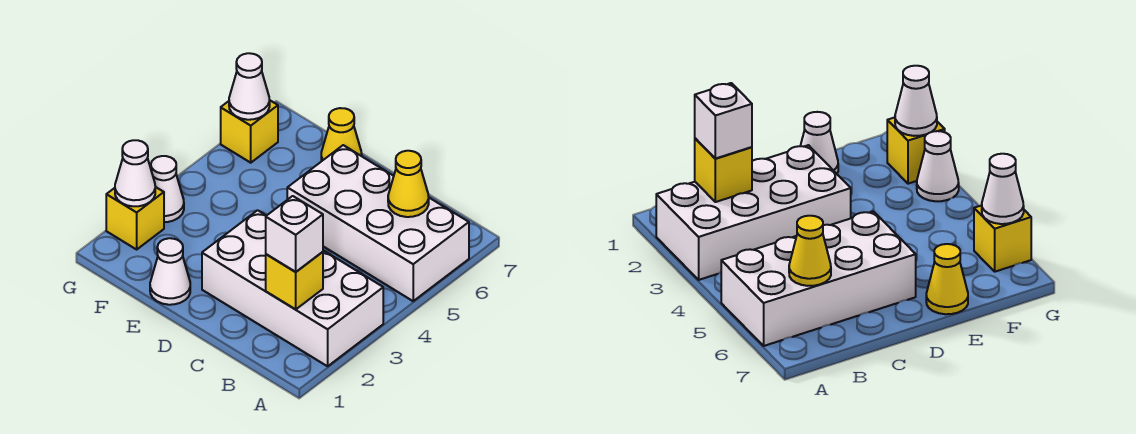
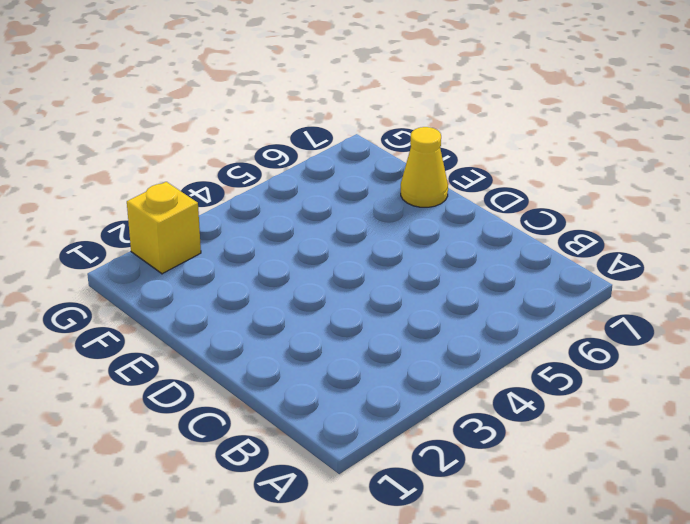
none -> white 2x4 brick [202,210,383,366]
none -> white 2x4 brick [287,145,469,301]
none -> white 1x1 cone [150,238,190,305]

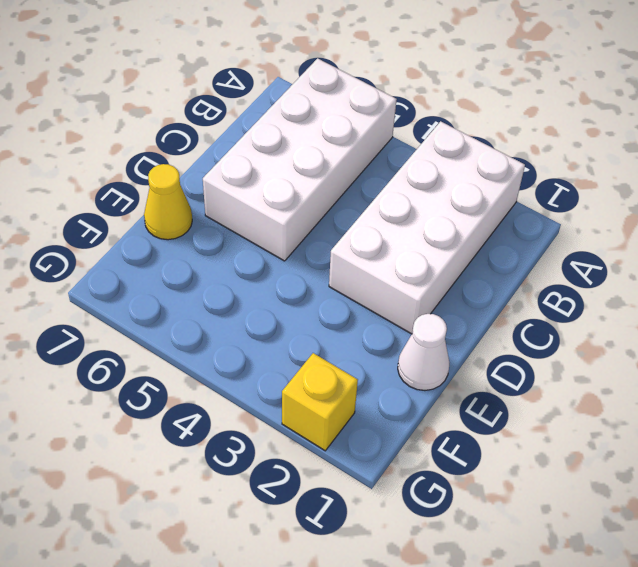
none -> white 1x1 cone [151,156,184,222]
none -> yellow 1x1 brick [221,100,278,163]
none -> yellow 1x1 brick [266,252,323,309]

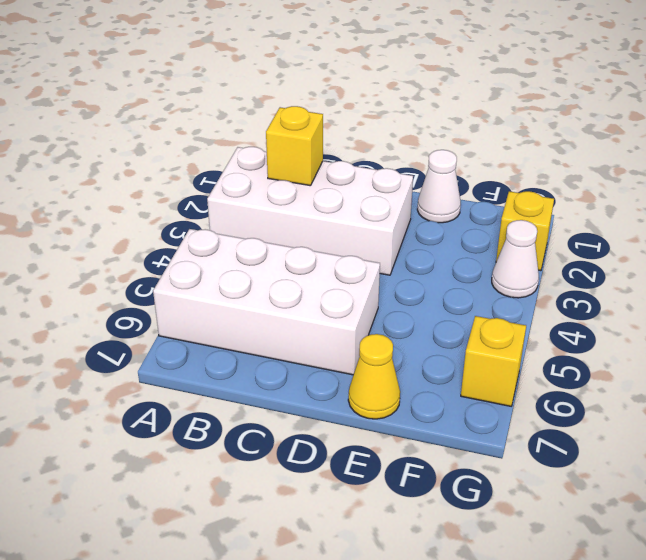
none -> yellow 1x1 cone [388,151,429,217]
none -> white 1x1 cone [115,140,155,206]
none -> white 1x1 cone [229,53,270,120]

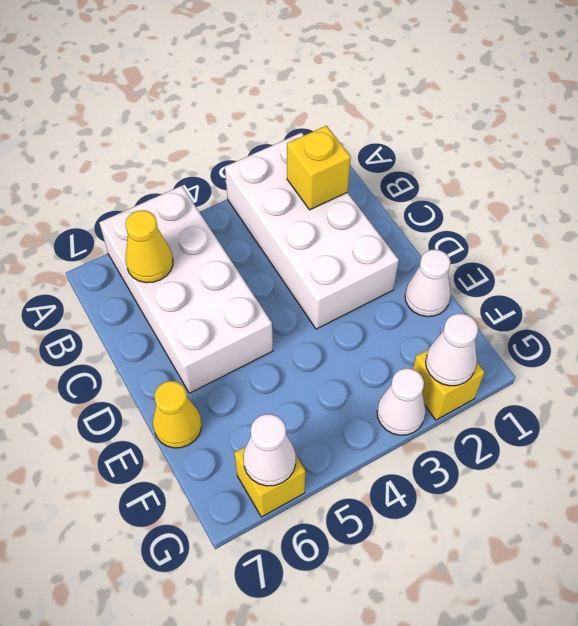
none -> white 1x1 brick [266,196,323,272]

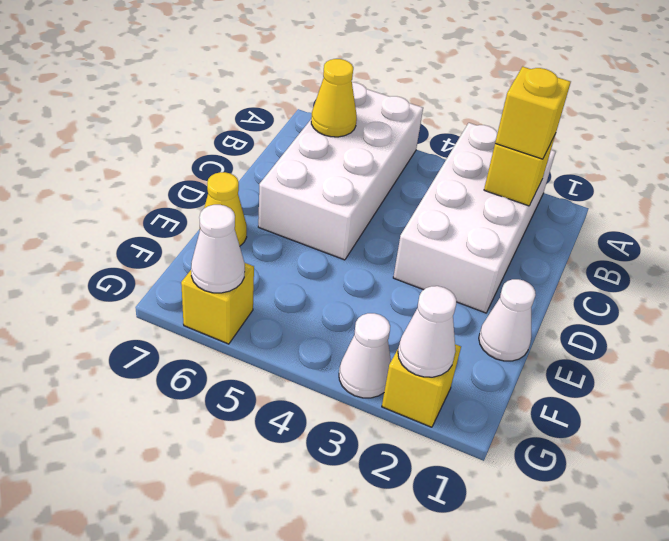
yellow 1x1 brick [495,67,571,159] -> white 1x1 brick [266,196,323,272]

